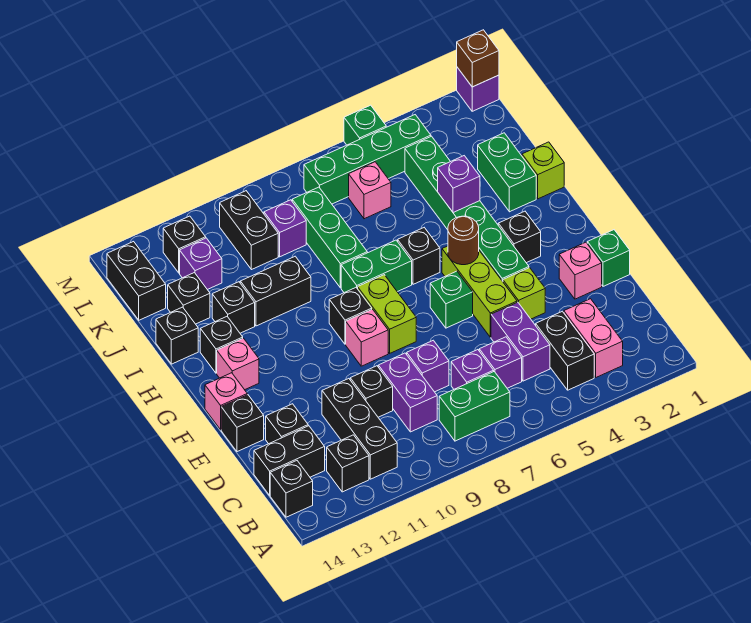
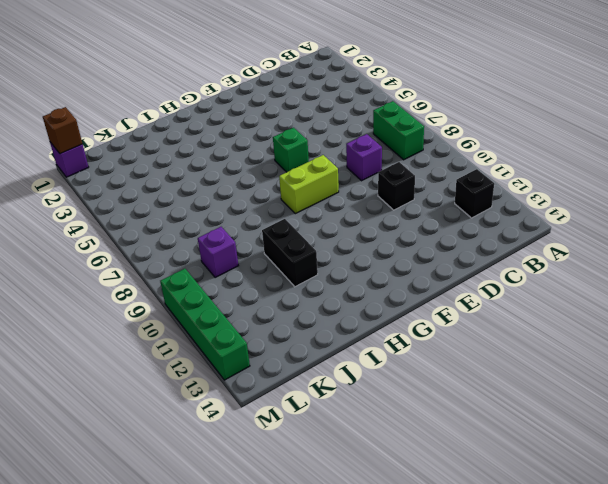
green 1x4 brick [160,269,250,380] -> green 1x4 brick moved to [304,115,431,204]
none -> pink 1x2 brick [564,299,623,377]
none -> black 1x2 brick [536,311,594,390]
none -> black 1x3 brick [322,379,397,479]
none -> black 1x1 brick [270,461,313,517]

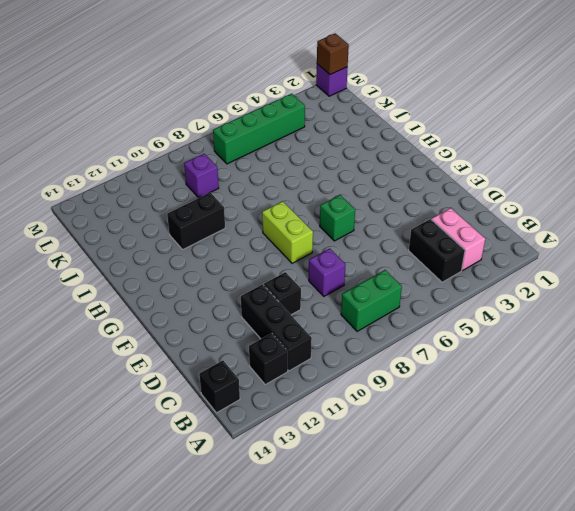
none -> purple 1x2 brick [491,302,550,381]
none -> purple 1x1 brick [479,337,522,388]
none -> purple 1x1 brick [451,350,494,389]
none -> purple 1x2 brick [378,353,437,432]

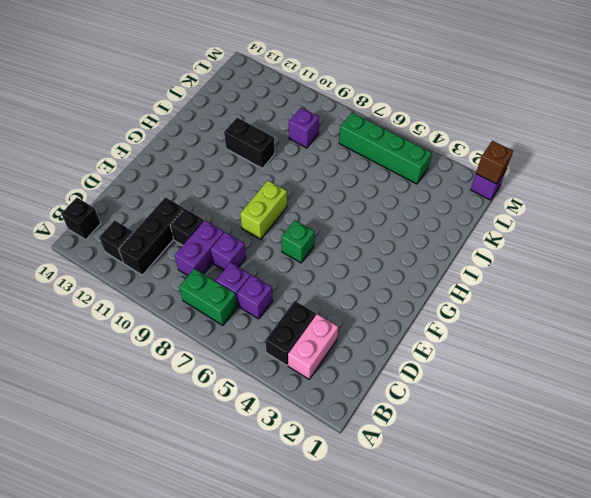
none -> purple 1x2 brick [491,302,550,381]
none -> black 1x2 brick [254,426,325,495]
none -> black 1x1 brick [266,404,308,444]
none -> green 1x1 brick [587,230,630,286]

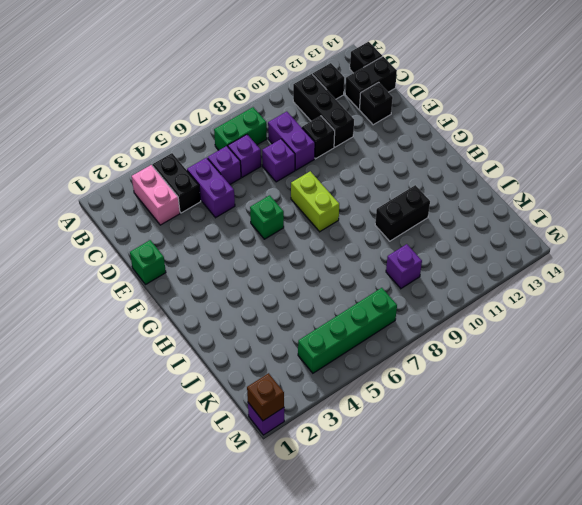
none -> pink 1x1 brick [559,242,602,299]
none -> lime 1x1 brick [503,268,545,319]
none -> lime 1x3 brick [442,246,517,337]
none -> black 1x1 brick [221,395,264,452]

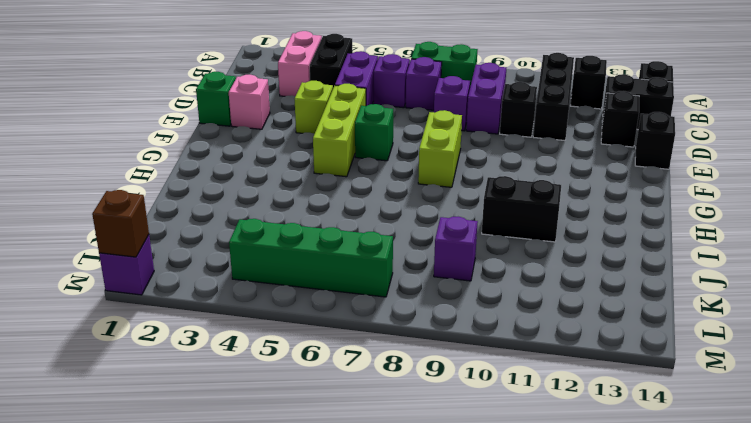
none -> green 1x6 brick [405,136,529,281]
none -> pink 1x1 brick [346,309,388,366]
none -> pink 1x1 brick [205,373,247,430]
none -> black 1x1 brick [498,211,541,263]

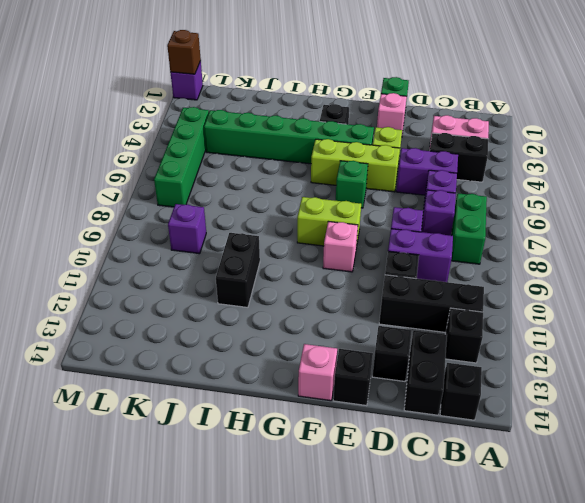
none -> black 1x1 brick [329,288,372,344]
none -> pink 1x1 brick [217,338,259,390]
none -> black 1x1 brick [398,228,440,284]
none -> green 1x2 brick [341,240,412,293]

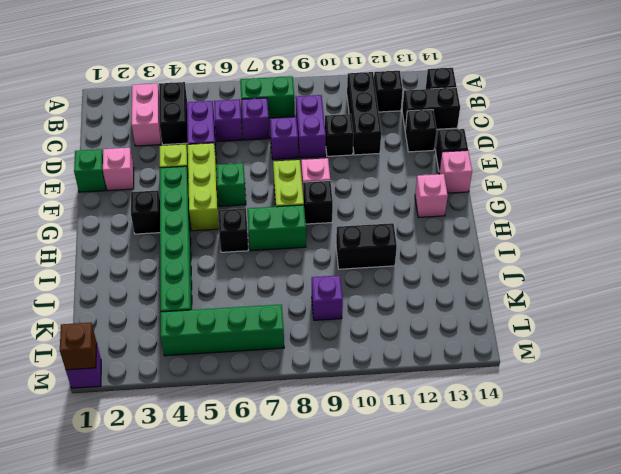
none -> black 1x1 brick [200,317,243,373]
none -> lime 1x1 brick [522,142,564,199]
none -> green 1x2 brick [478,133,536,212]
none -> green 1x3 brick [292,187,367,288]

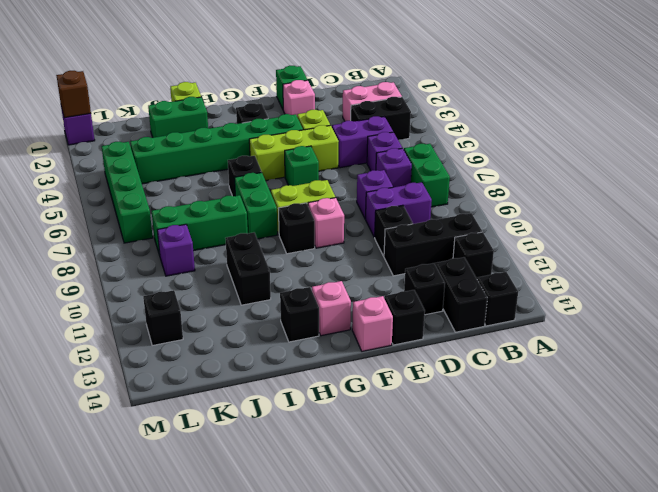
none -> black 1x1 brick [212,282,255,333]
none -> black 1x1 brick [156,307,198,364]
none -> black 1x1 brick [168,273,210,324]
none -> pink 1x1 brick [349,162,391,219]

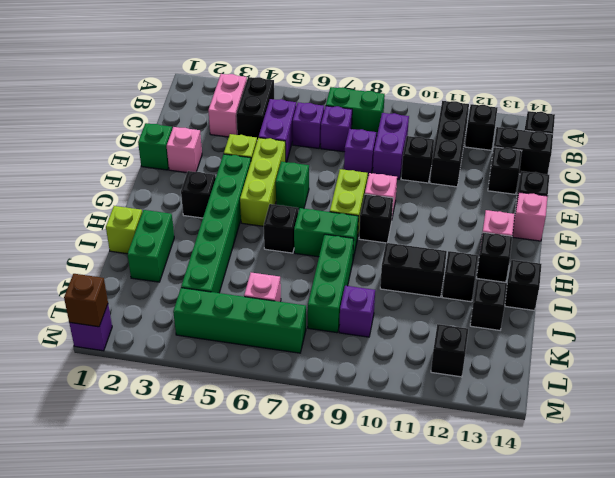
none -> black 1x2 brick [220,191,278,270]
none -> purple 1x1 brick [180,238,222,290]
none -> black 1x2 brick [107,242,166,320]
none -> green 1x1 brick [344,105,386,145]

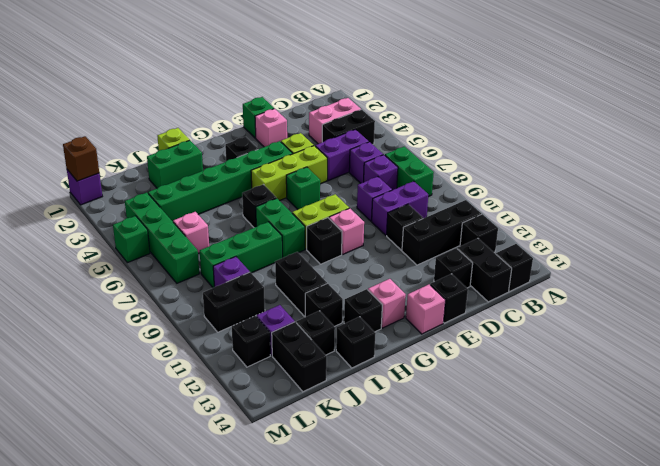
black 1x2 brick [272,322,327,392] -> black 1x2 brick turned to [107,242,166,320]
none -> brown 1x1 round brick [448,216,479,265]
none -> purple 1x1 brick [438,156,480,213]

